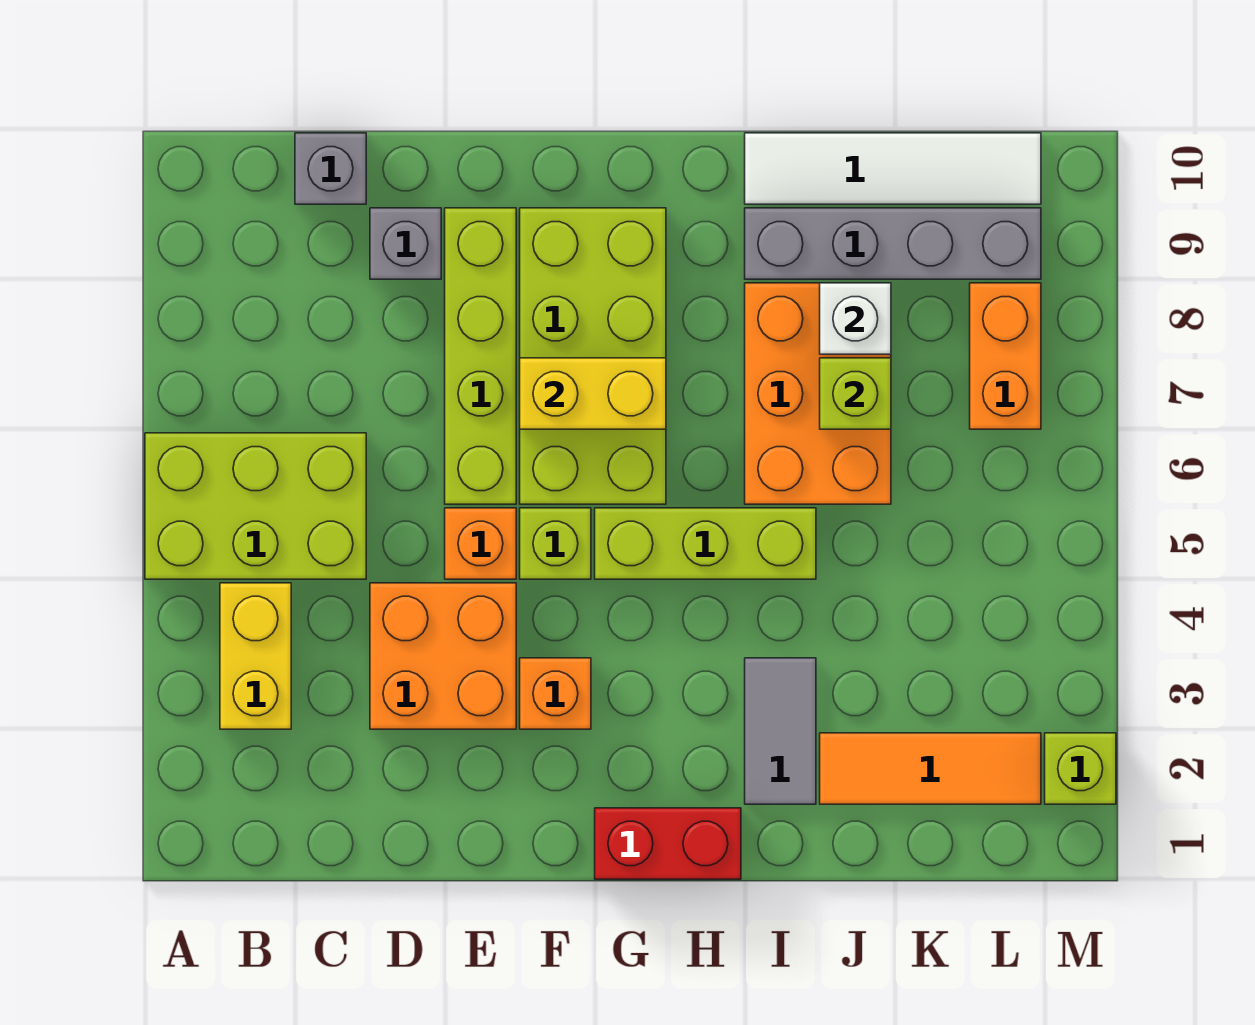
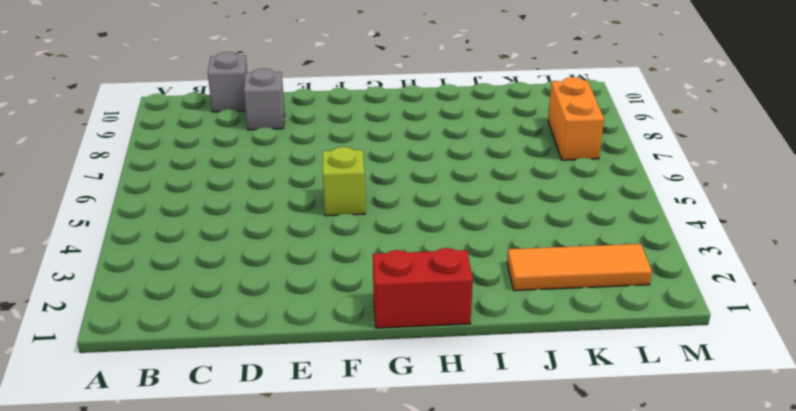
none -> lime 2x3 brick [145,433,366,579]
none -> yellow 1x2 brick [220,583,291,729]
none -> orange 2x2 brick [370,583,516,729]

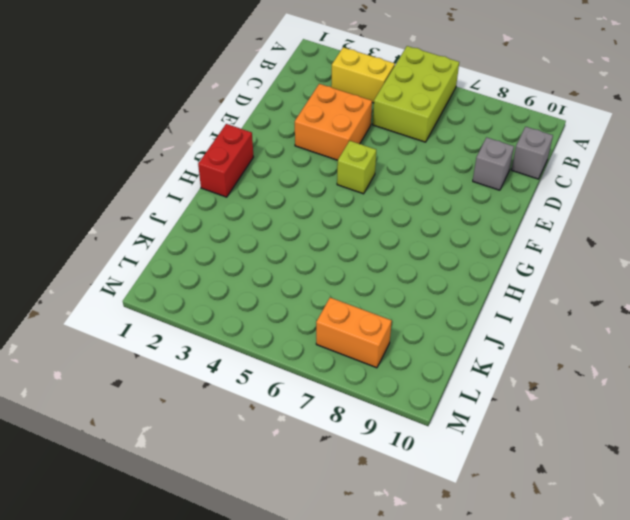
none -> orange 1x1 brick [445,508,516,579]
none -> lime 1x4 brick [445,208,516,504]
none -> orange 1x1 brick [520,658,591,729]

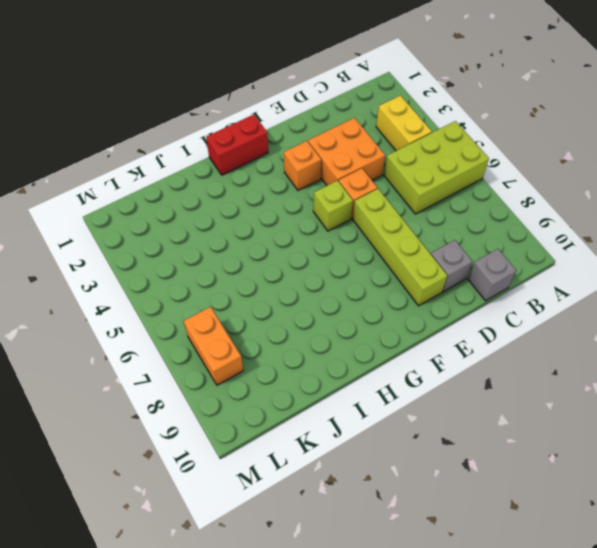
none -> lime 2x4 brick [520,208,666,504]
none -> lime 1x3 brick [595,508,816,579]
none -> grey 1x2 tile [745,658,816,804]

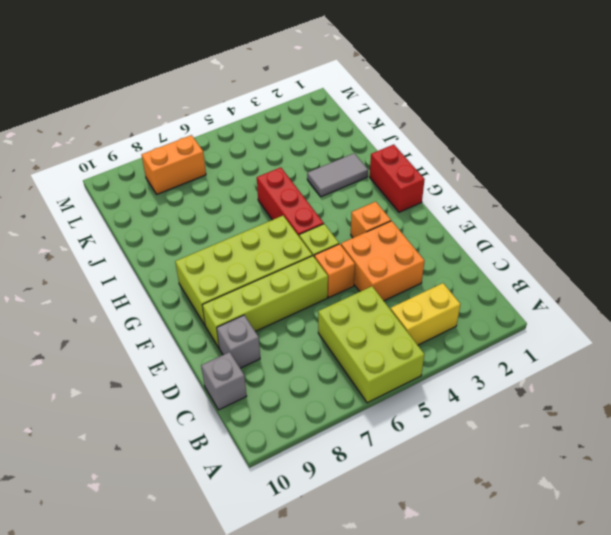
red 1x3 brick [257,167,324,236] -> lime 1x3 brick [595,508,816,579]
none -> orange 2x3 brick [745,283,891,504]
none -> grey 1x4 brick [745,208,1041,279]
none -> white 1x4 tile [745,133,1041,204]

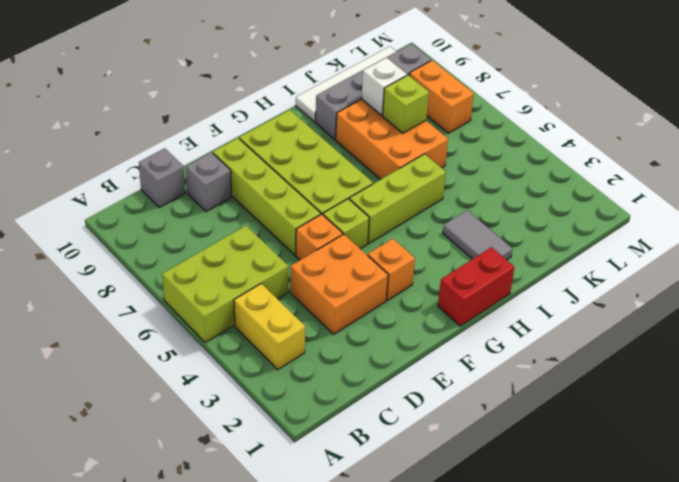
none -> orange 1x3 tile [820,733,1041,804]
none -> lime 1x1 brick [1045,733,1116,804]
none -> yellow 1x2 brick [520,358,666,429]

